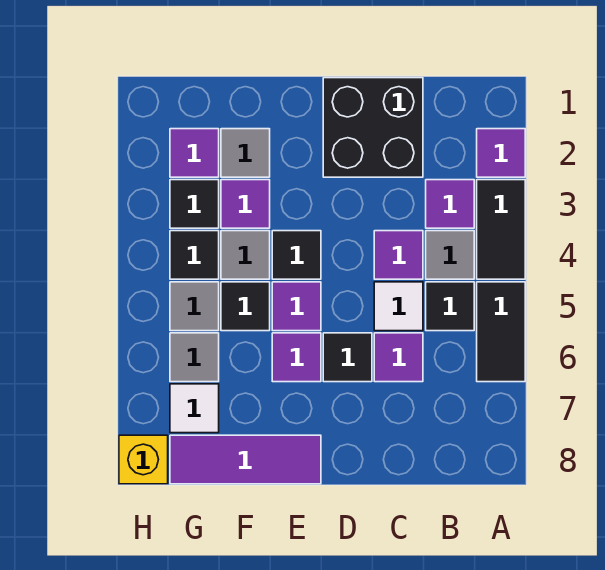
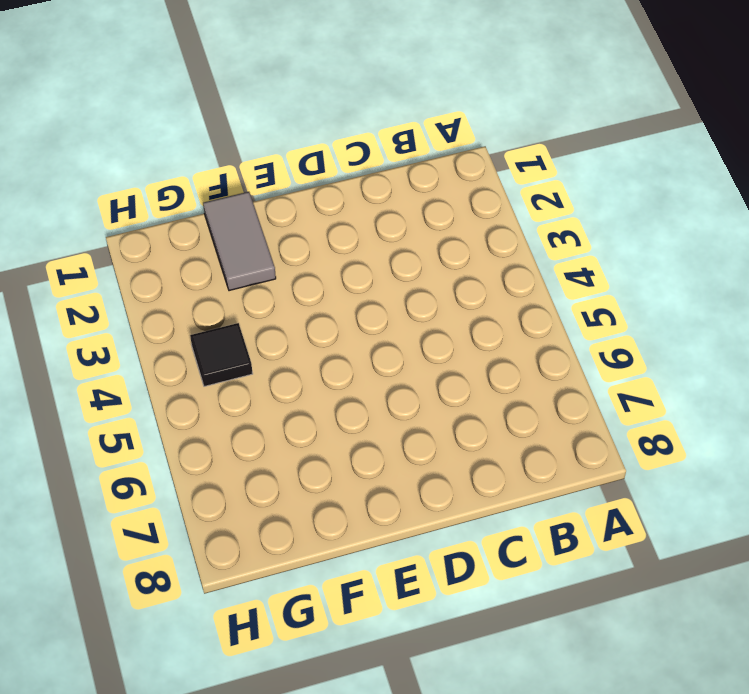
grey 1x2 tile [203,192,276,291] -> grey 1x1 tile [221,129,270,177]
none -> purple 1x1 tile [477,129,525,177]
none -> black 1x2 tile [477,180,525,279]
none -> black 1x2 tile [477,282,525,382]

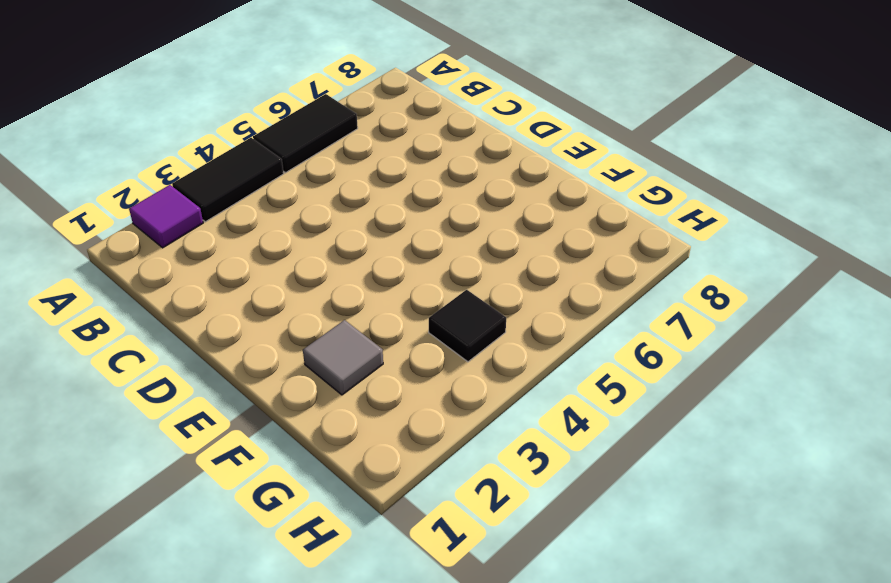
none -> purple 1x1 tile [426,180,474,228]
none -> grey 1x1 tile [426,231,474,279]
none -> black 1x1 tile [426,282,474,331]

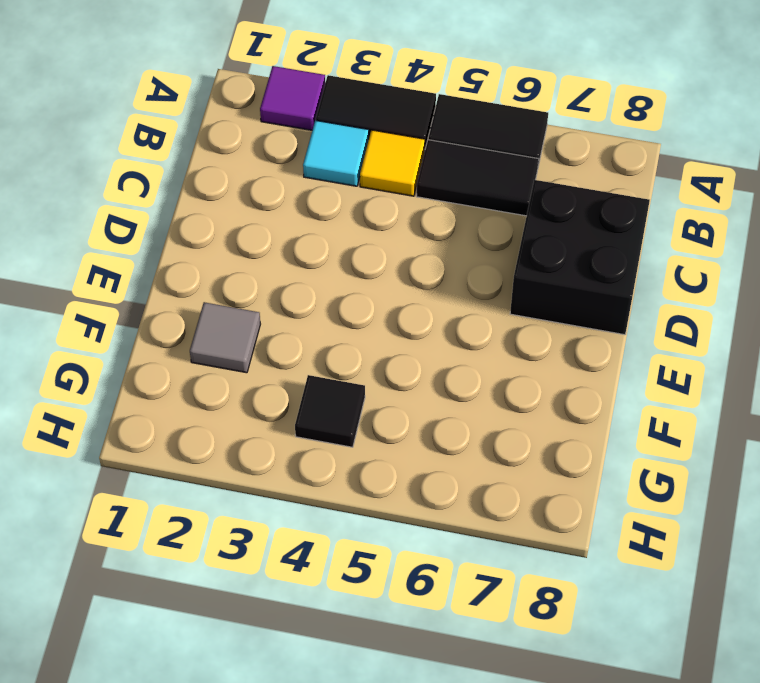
cyan 1x1 tile [303,120,369,186] -> purple 1x1 tile [426,180,474,228]
yellow 1x1 tile [360,130,425,196] -> grey 1x1 tile [426,231,474,279]
black 1x2 tile [417,140,539,216] -> black 1x1 tile [426,282,474,331]
black 2x2 brick [510,180,650,335] -> black 2x2 brick moved to [323,78,423,177]
none -> purple 1x1 tile [374,231,423,279]
none -> white 1x1 tile [374,282,423,331]
none -> purple 1x1 tile [374,333,423,382]

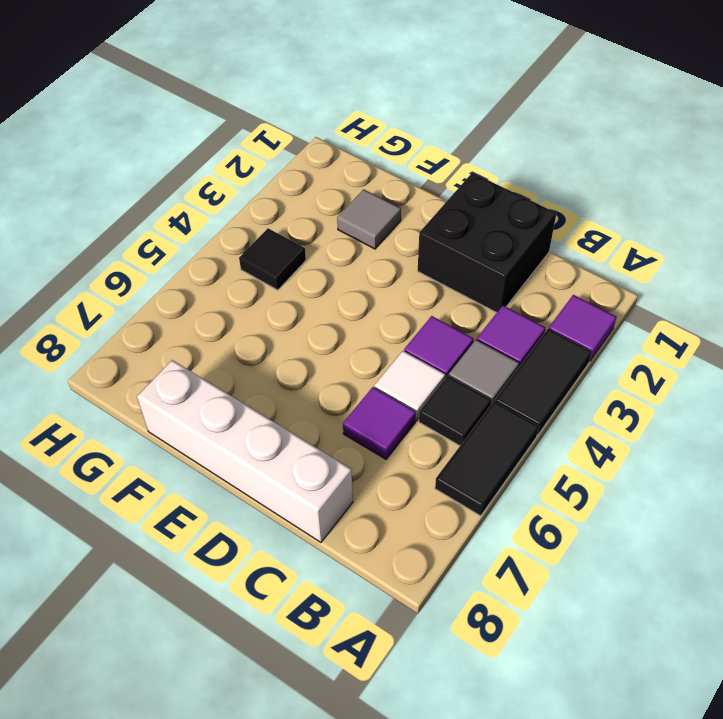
white 1x4 brick [137,360,353,542] -> purple 1x3 tile [170,435,321,484]
none -> black 1x1 tile [323,333,372,382]
none -> black 1x1 tile [272,231,321,279]
none -> purple 1x1 tile [272,282,321,331]

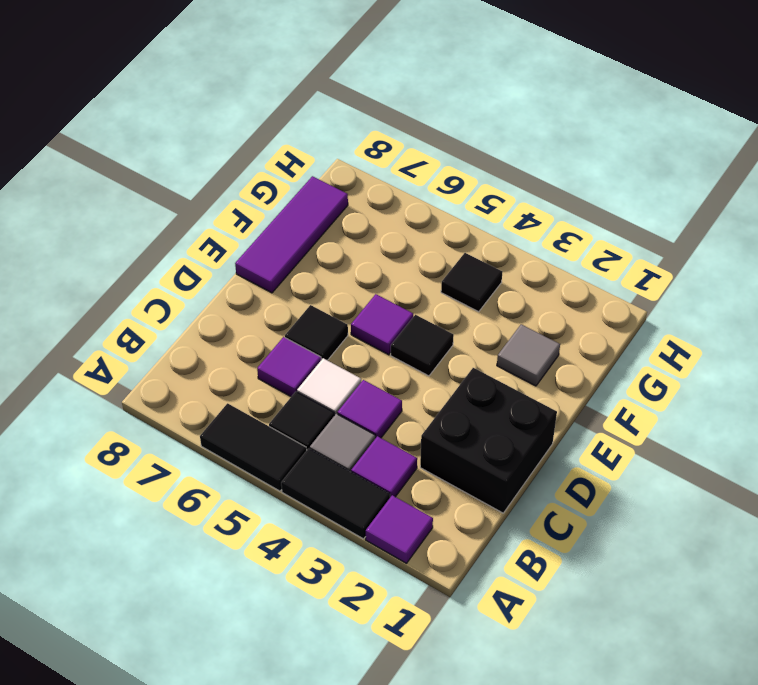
none -> purple 1x1 tile [272,333,321,382]
none -> purple 1x1 tile [221,180,270,228]
none -> grey 1x1 tile [221,231,270,279]

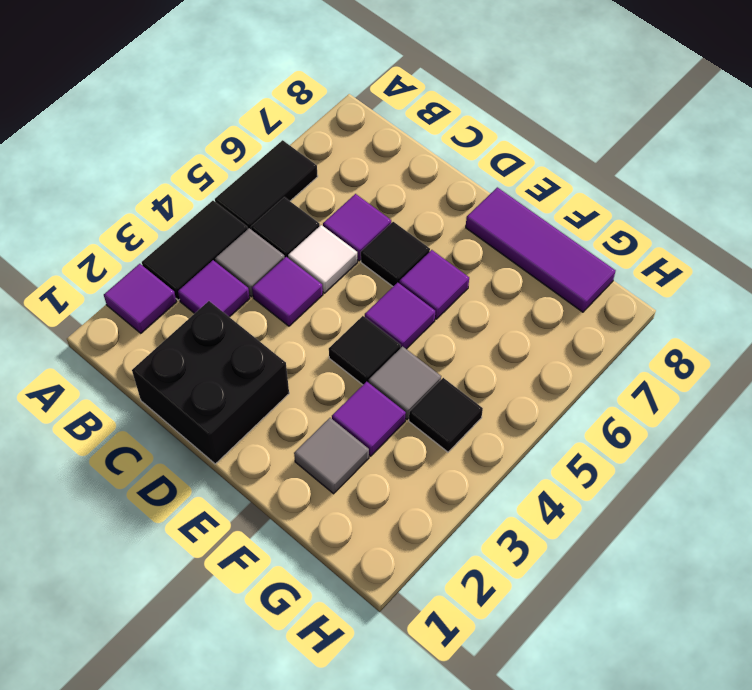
none -> black 1x1 tile [221,282,270,331]
none -> purple 1x1 tile [170,129,219,177]
none -> black 1x1 tile [170,180,219,228]

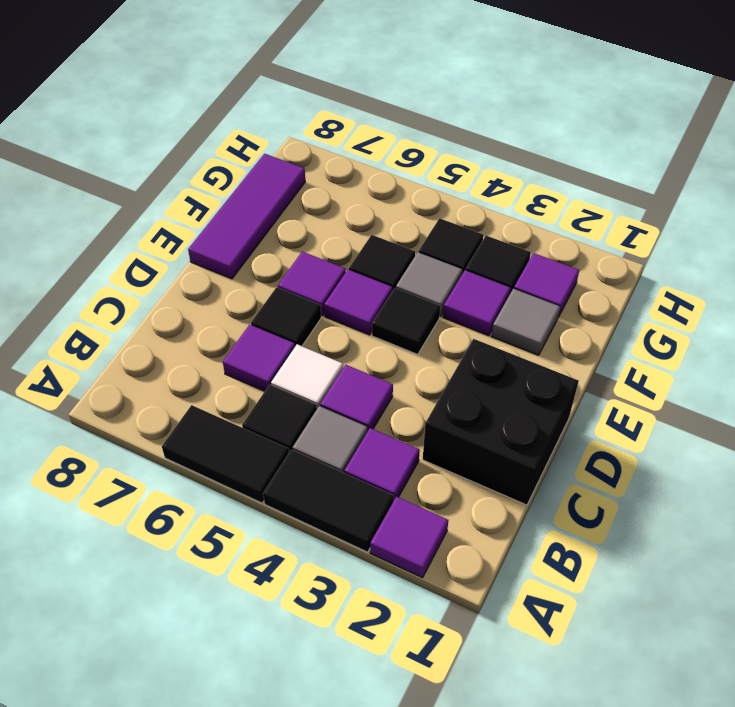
none -> grey 1x1 tile [170,282,219,331]
none -> grey 1x1 tile [170,333,219,382]
none -> white 1x1 tile [170,384,219,433]

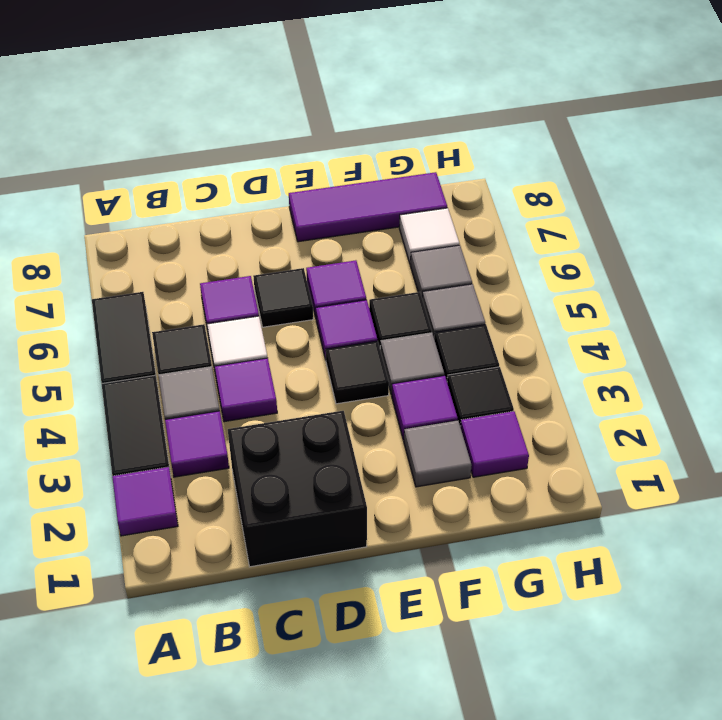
none -> yellow 1x1 brick [119,435,168,484]

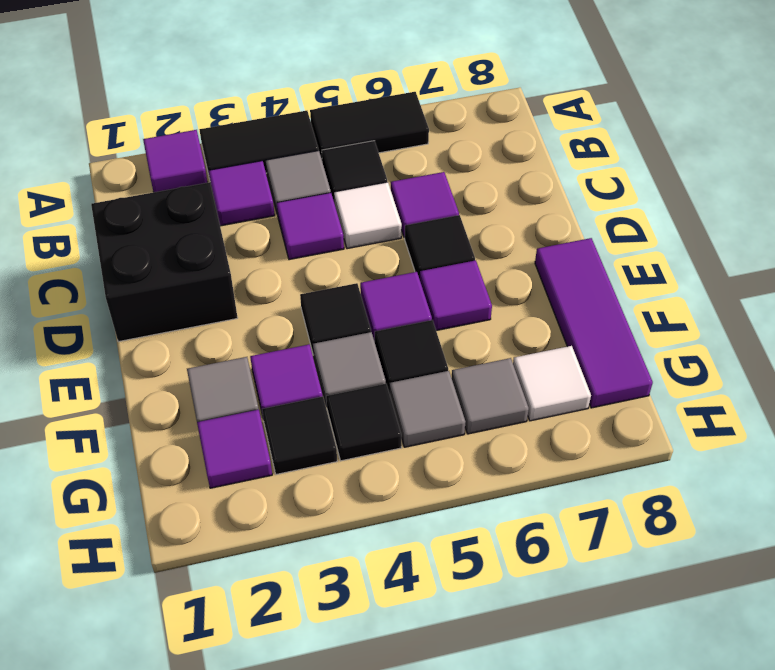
none -> yellow 1x1 brick [119,435,168,484]

